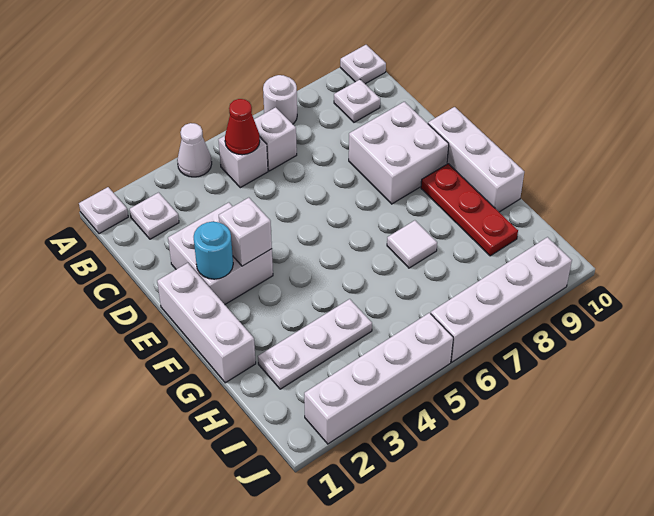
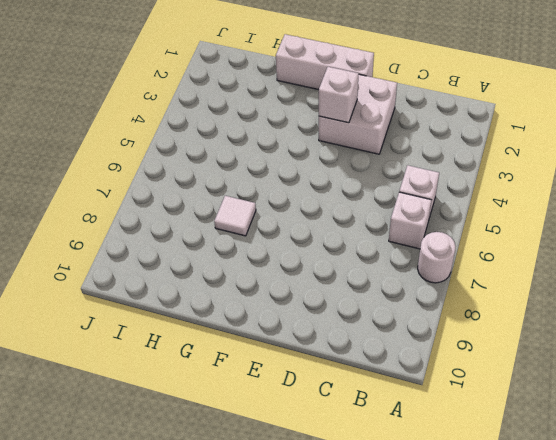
none -> white 1x1 plate [79,187,128,234]
none -> white 1x1 cone [177,123,212,177]
none -> white 1x1 plate [340,45,386,84]

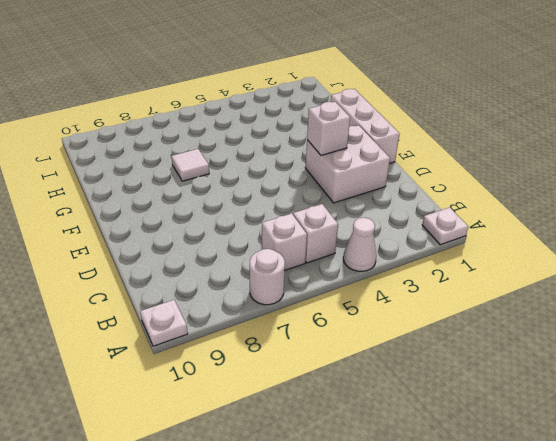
none -> white 1x1 plate [130,193,179,239]
none -> white 1x1 plate [334,80,380,122]
none -> white 2x2 brick [349,102,449,204]

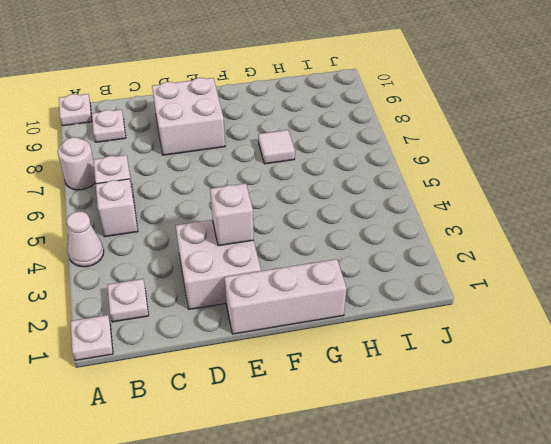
none -> white 1x3 brick [428,107,524,212]
none -> red 1x3 plate [421,164,518,256]
none -> white 1x3 plate [258,299,372,389]

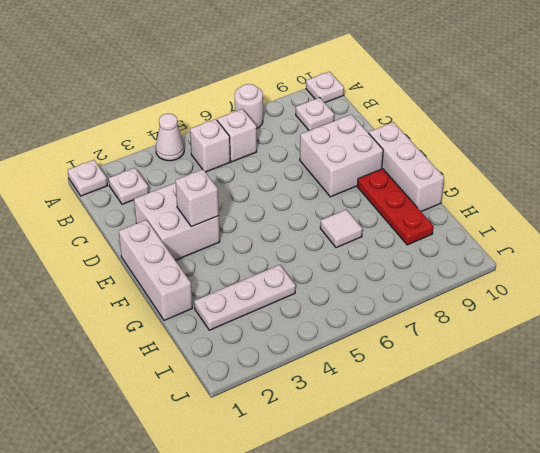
none -> white 1x4 brick [304,313,453,444]
none -> white 1x4 brick [431,237,572,362]
none -> red 1x1 cone [225,99,260,155]

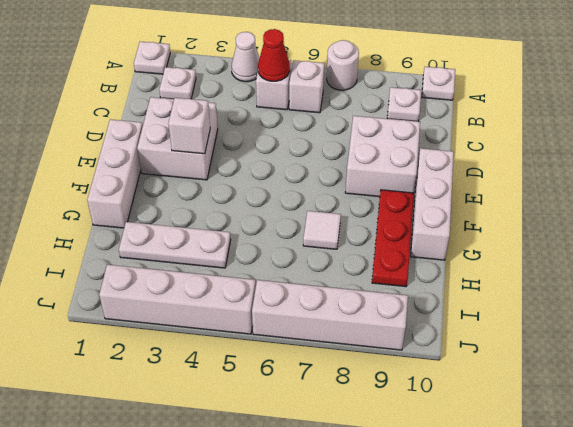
none -> cyan 1x1 round brick [194,222,233,279]

